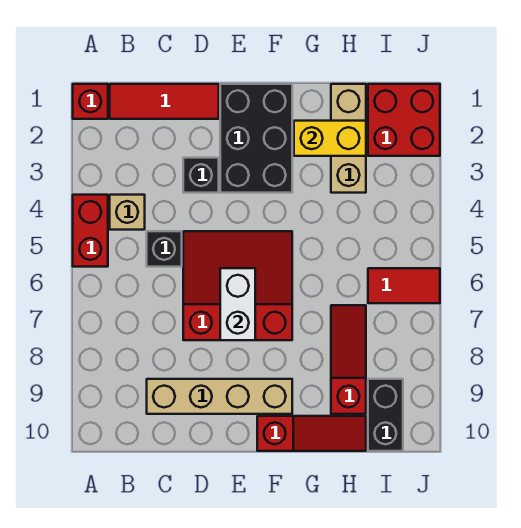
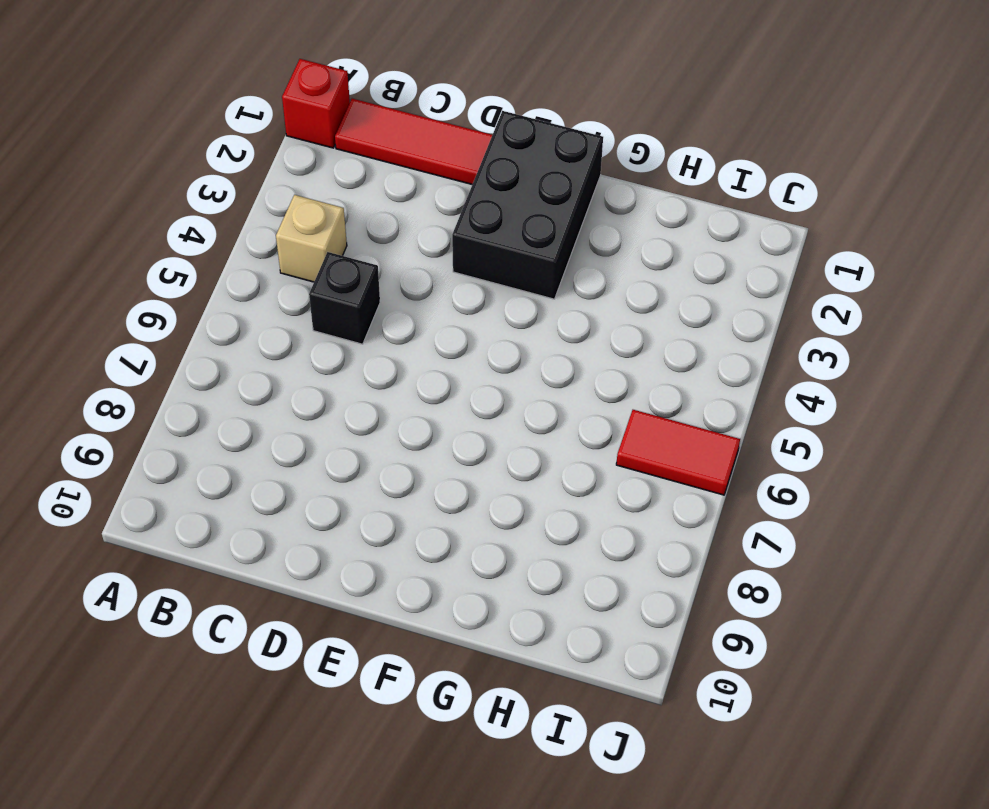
none -> red 1x2 brick [73,195,108,267]
none -> tan 1x4 brick [147,379,292,414]
none -> black 1x1 brick [183,158,219,193]

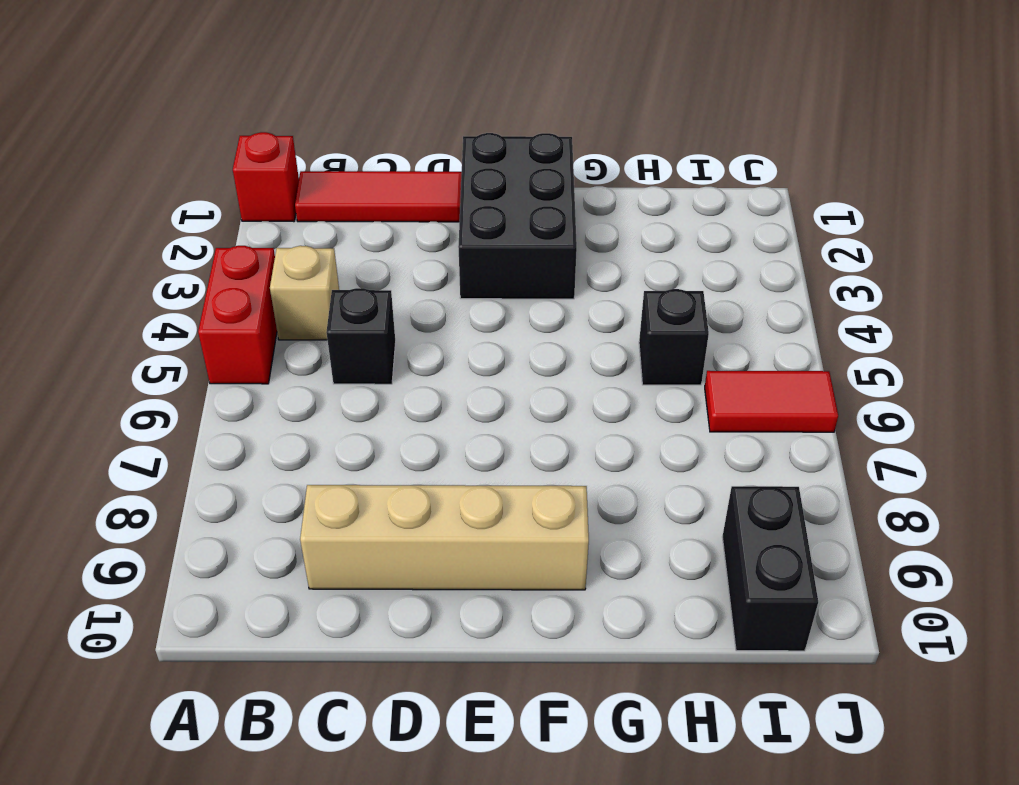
black 1x1 brick [639,289,709,385] -> black 1x1 brick moved to [183,158,219,193]
none -> red 3x3 slope [183,231,292,340]
none -> red 1x3 slope [257,416,366,451]
none -> tan 1x3 brick [331,84,366,193]

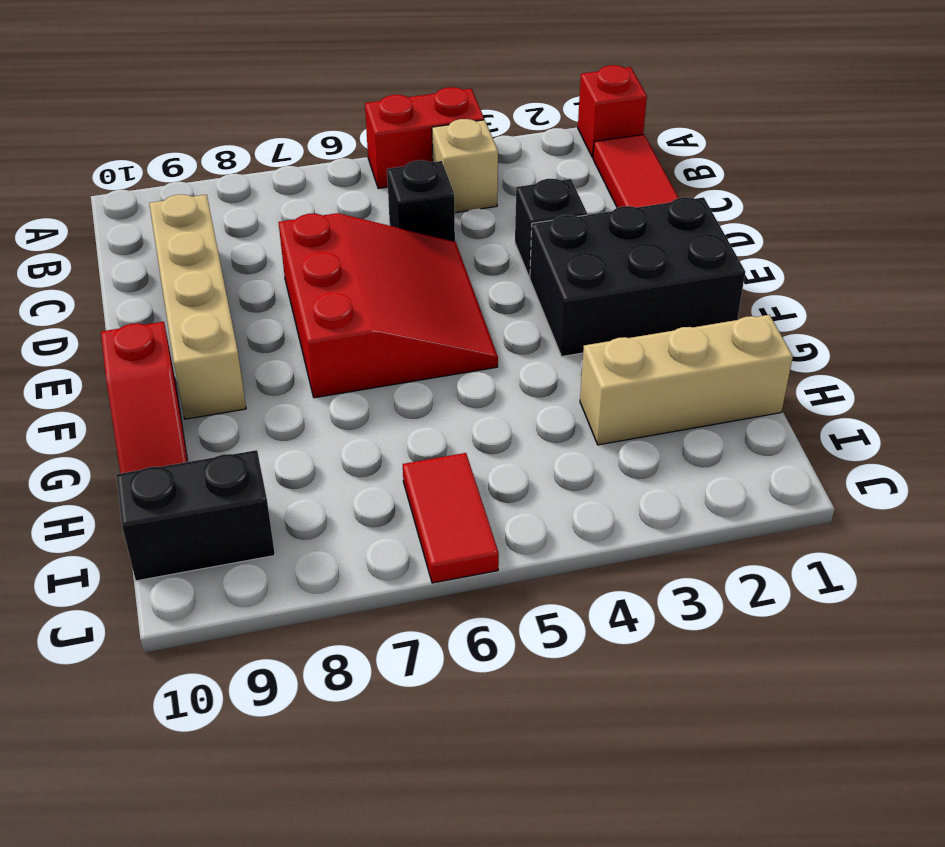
none -> red 1x3 slope [331,305,366,414]
none -> red 2x2 brick [368,84,440,156]
none -> white 1x2 brick [220,268,255,340]

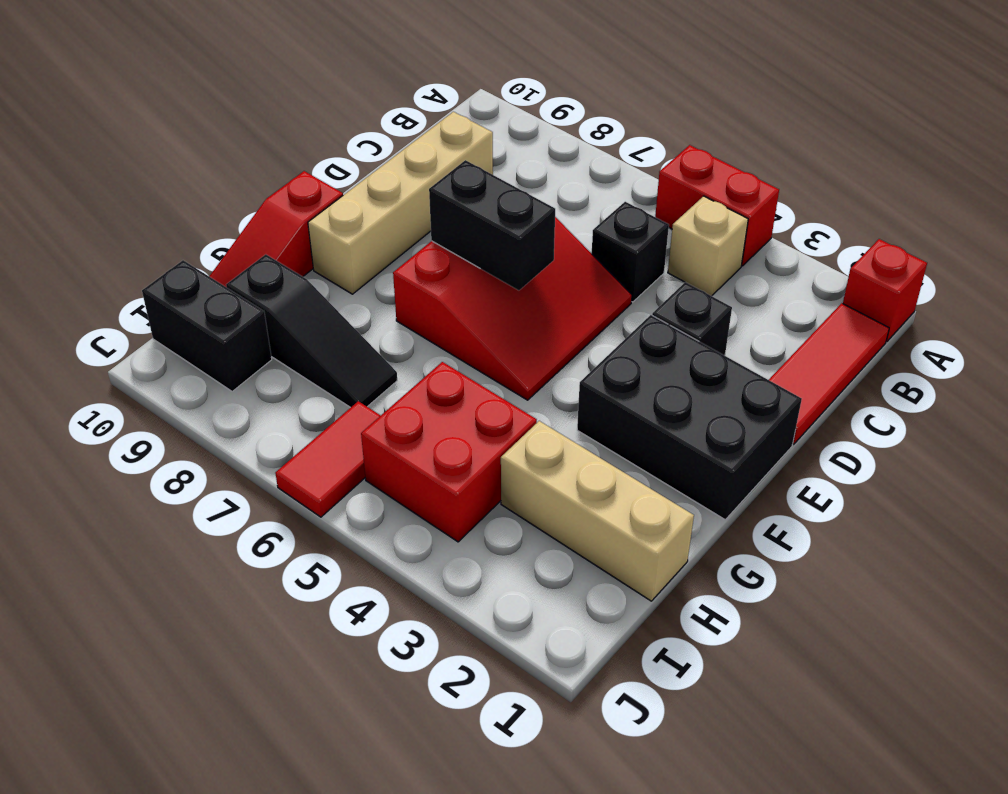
black 1x2 brick [429,160,555,290] -> white 1x2 brick [220,268,255,340]
red 2x2 brick [361,362,537,542] -> red 2x2 brick moved to [368,84,440,156]
black 1x3 slope [226,254,397,408] -> red 1x3 slope [331,305,366,414]
none -> yellow 1x2 brick [294,121,366,156]

